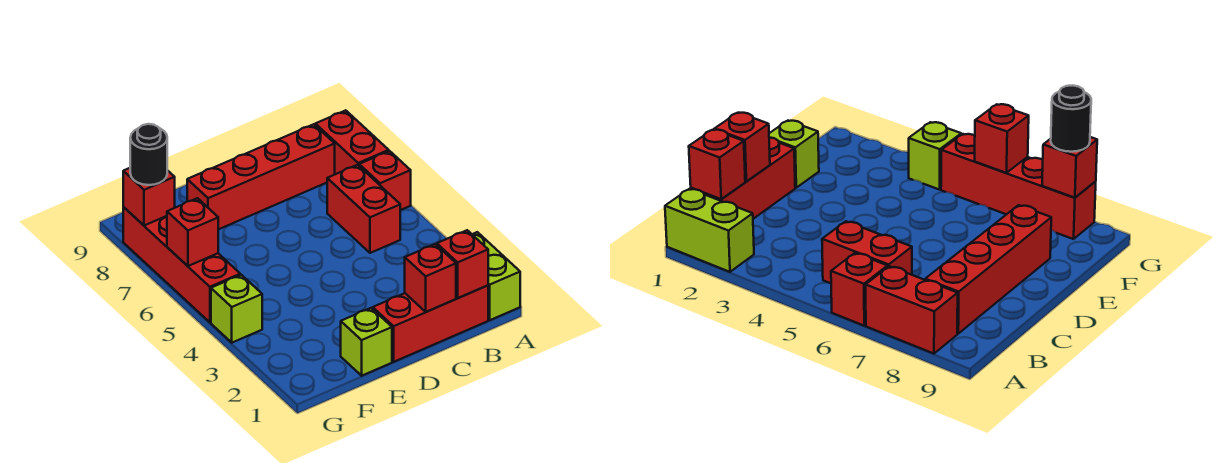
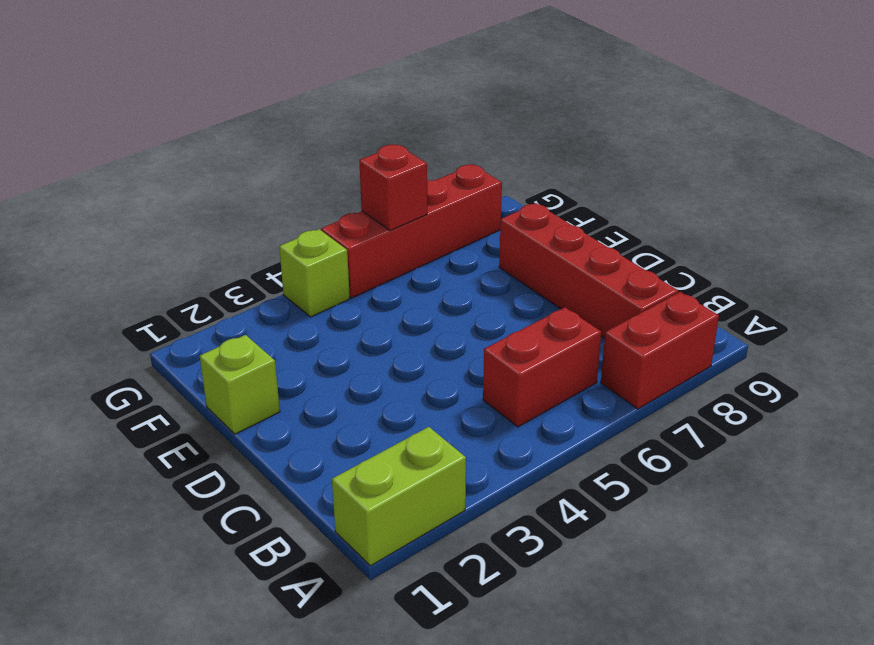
none -> red 1x1 brick [359,151,411,210]
none -> red 1x3 brick [373,285,488,362]
none -> red 1x1 brick [437,230,488,298]

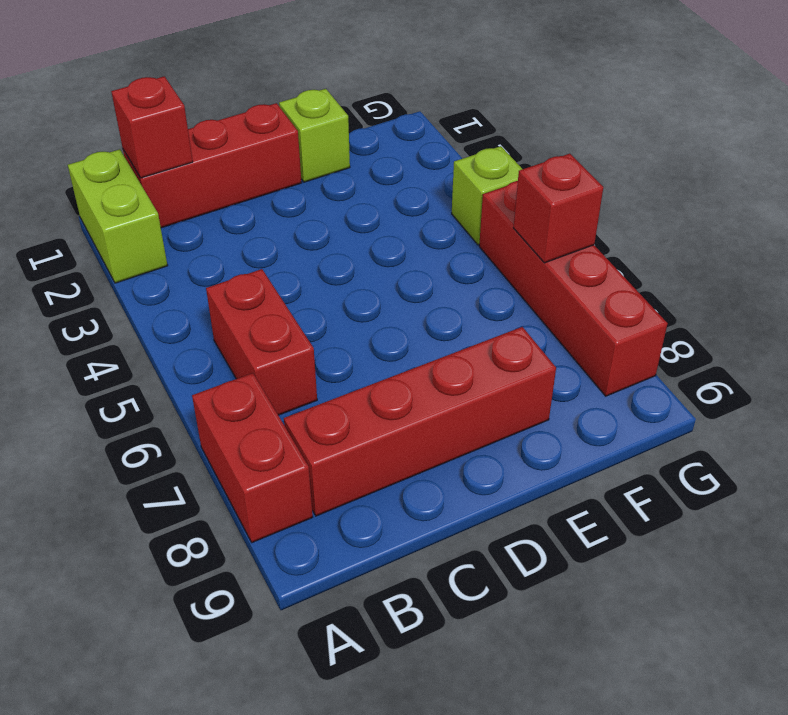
none -> red 1x1 brick [359,151,411,210]
none -> red 1x1 brick [405,244,456,312]
none -> red 1x1 brick [123,168,175,226]

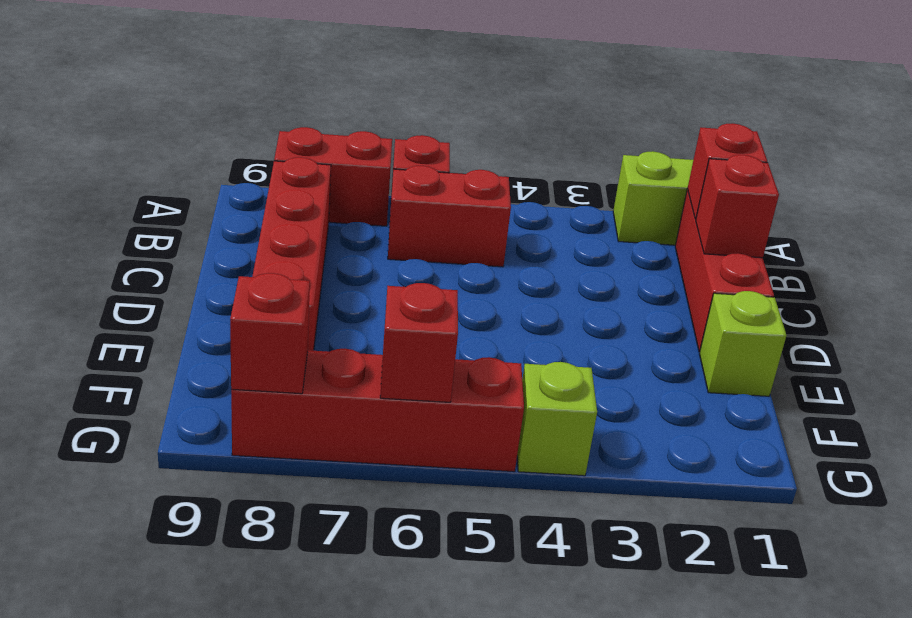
none -> black 1x1 round brick [130,124,167,185]

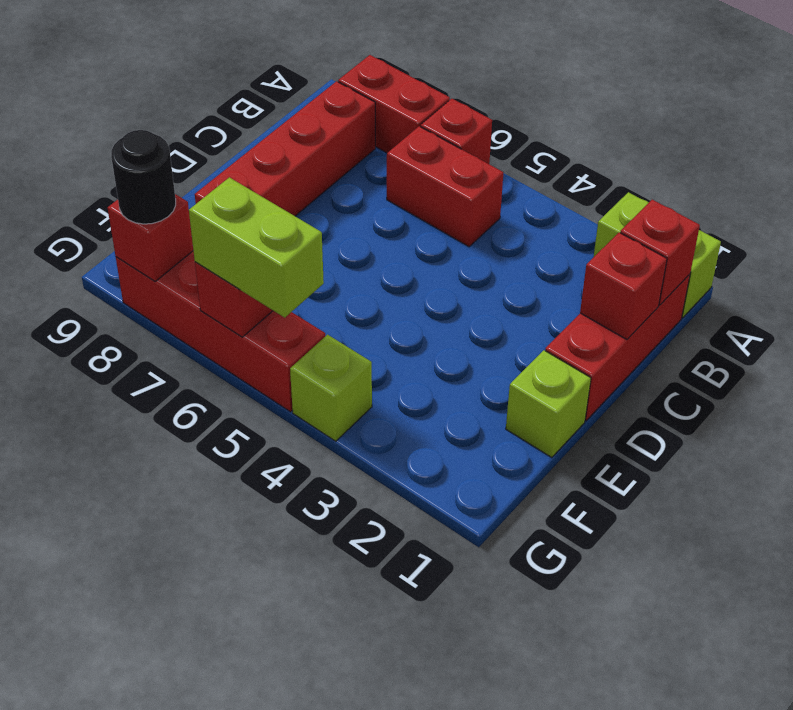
lime 1x2 brick [189,177,324,318] -> none

